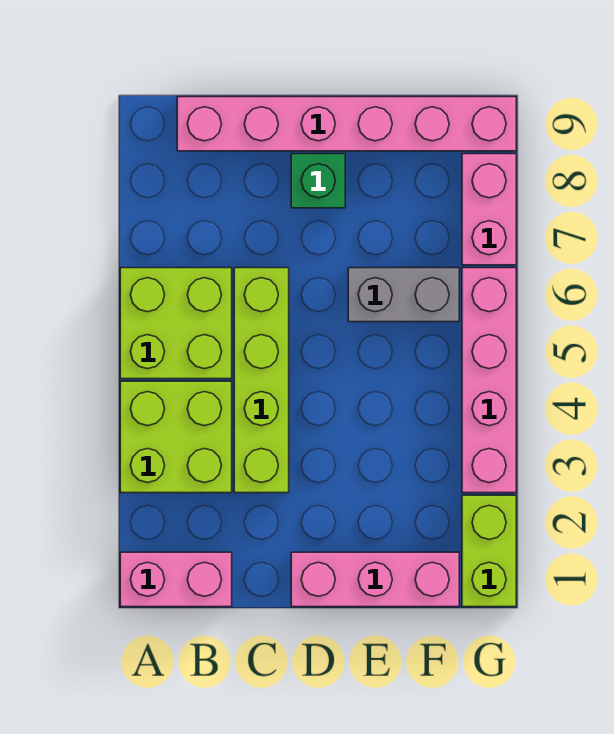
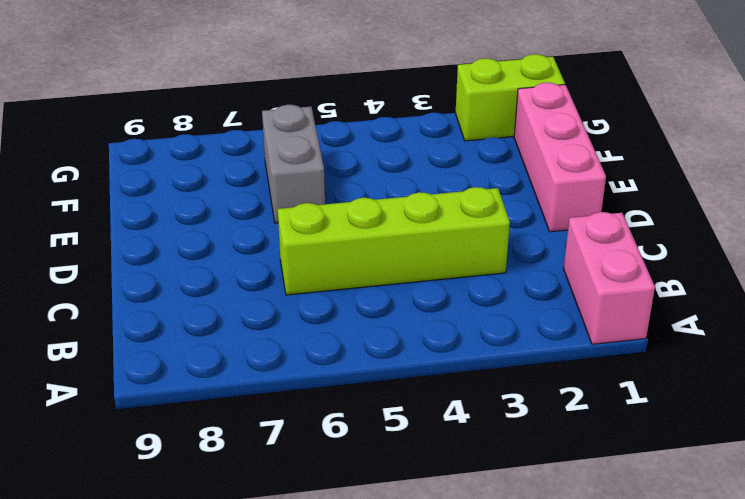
none -> lime 2x2 brick [120,381,232,493]
none -> lime 2x2 brick [120,268,232,379]

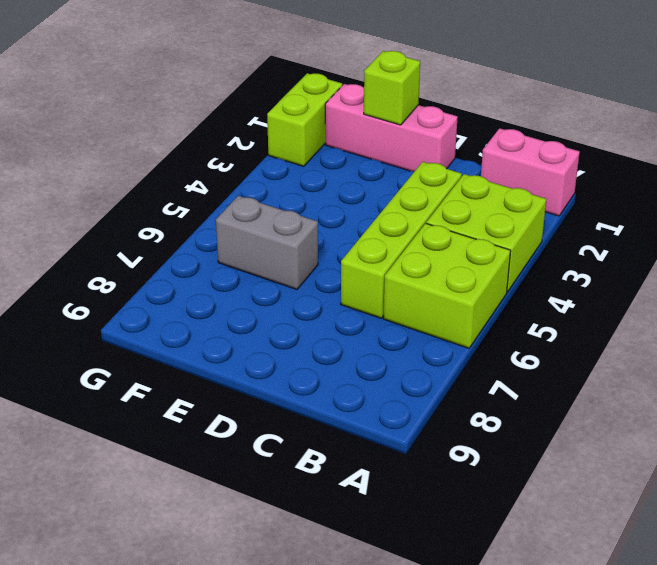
lime 1x1 brick [364,51,420,125] -> none
none -> pink 1x6 brick [177,97,516,151]
none -> green 1x1 brick [291,154,345,208]

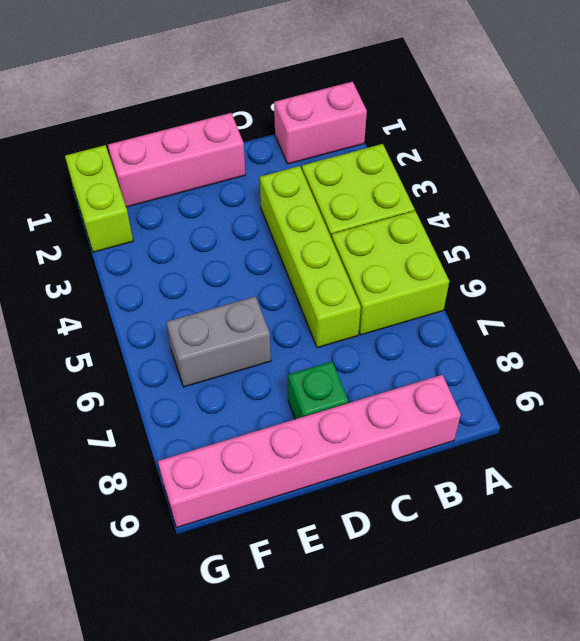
none -> pink 1x4 brick [462,268,516,493]
none -> pink 1x2 brick [462,154,516,265]

